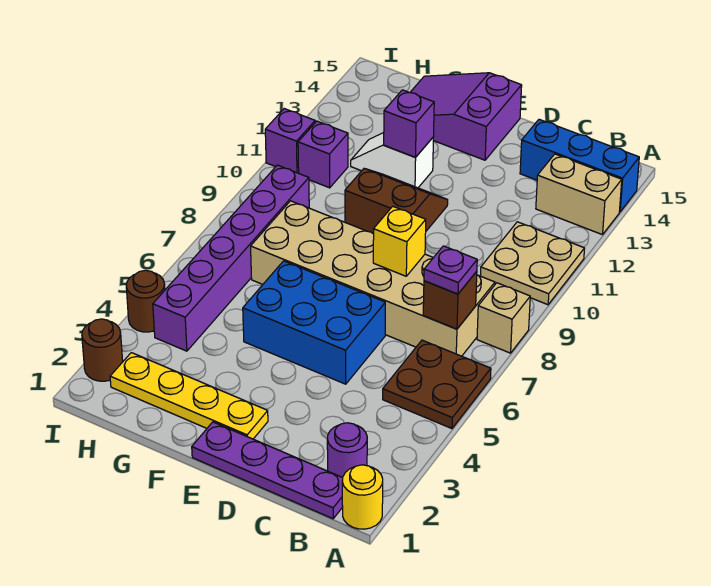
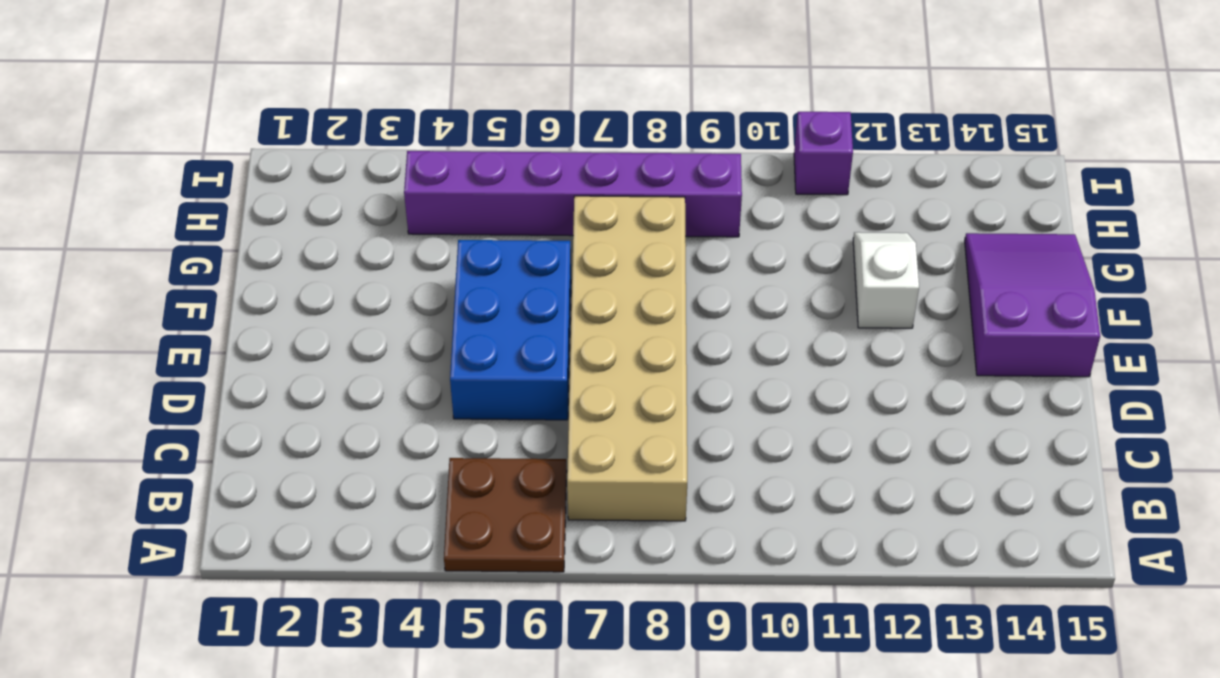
none -> yellow 1x1 round brick [342,465,383,529]
none -> tan 1x1 brick [477,283,530,353]
none -> tan 2x2 plate [481,222,585,305]

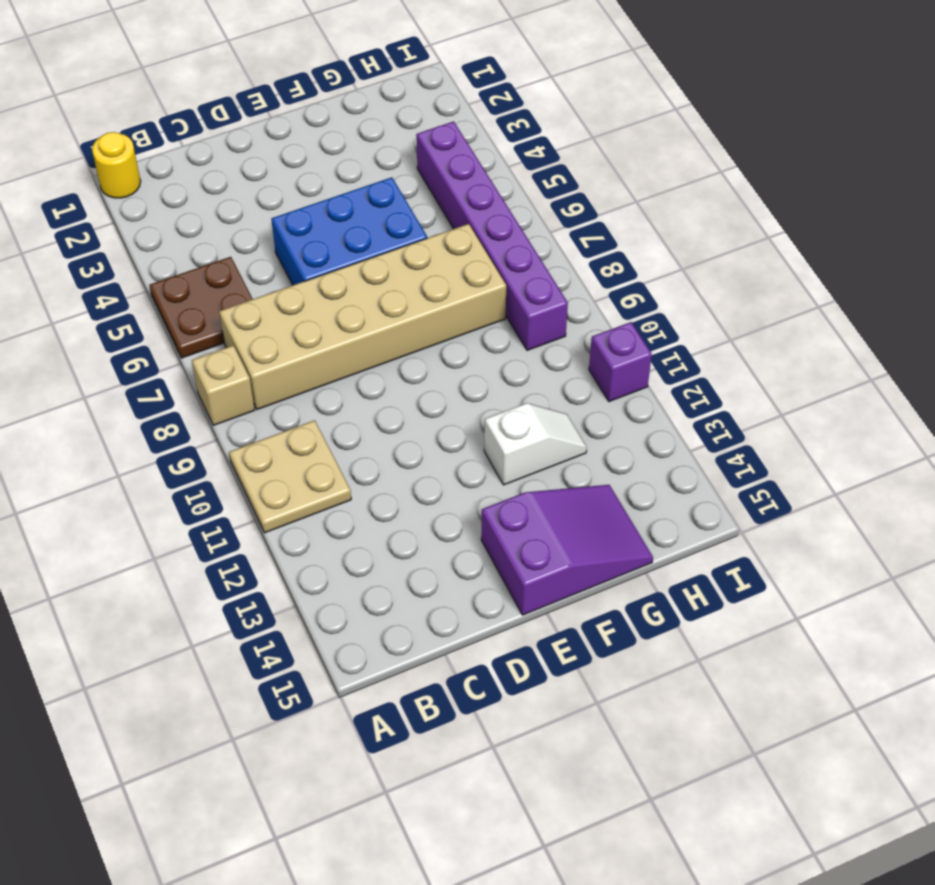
none -> tan 1x2 brick [536,154,622,235]
none -> blue 1x3 brick [520,119,639,212]
none -> purple 1x4 plate [192,422,343,519]

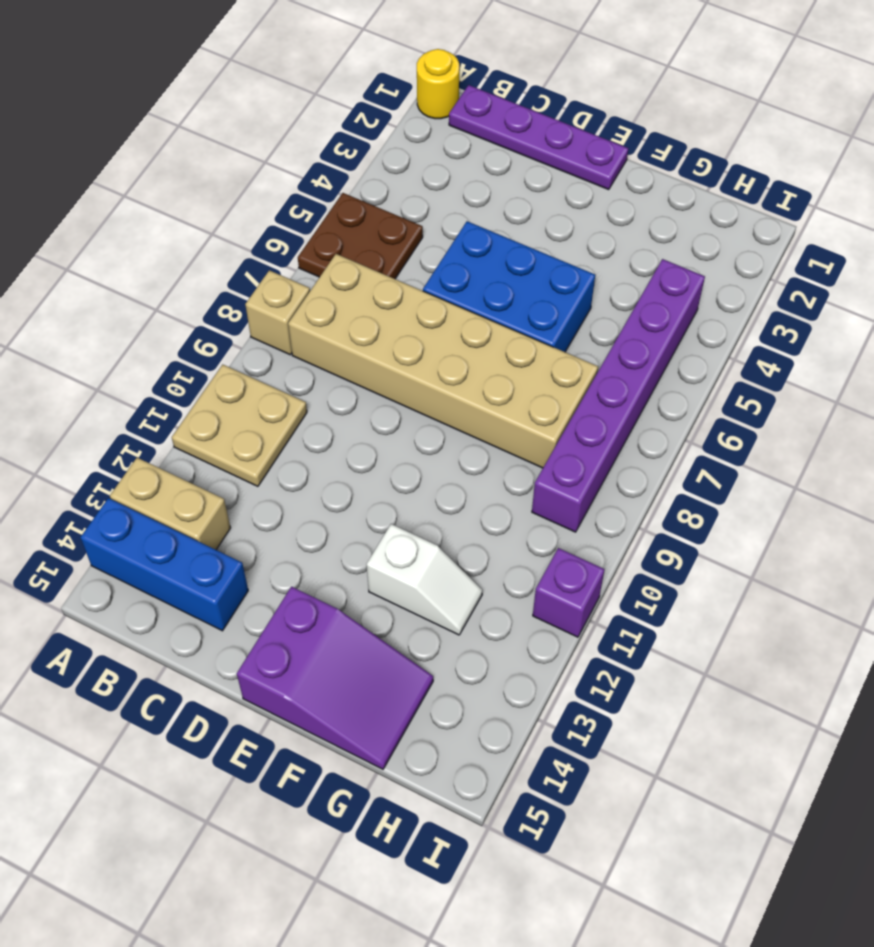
none -> purple 1x1 round brick [327,423,367,478]
none -> yellow 1x4 plate [110,353,268,439]
none -> brown 2x2 slope [345,168,448,234]

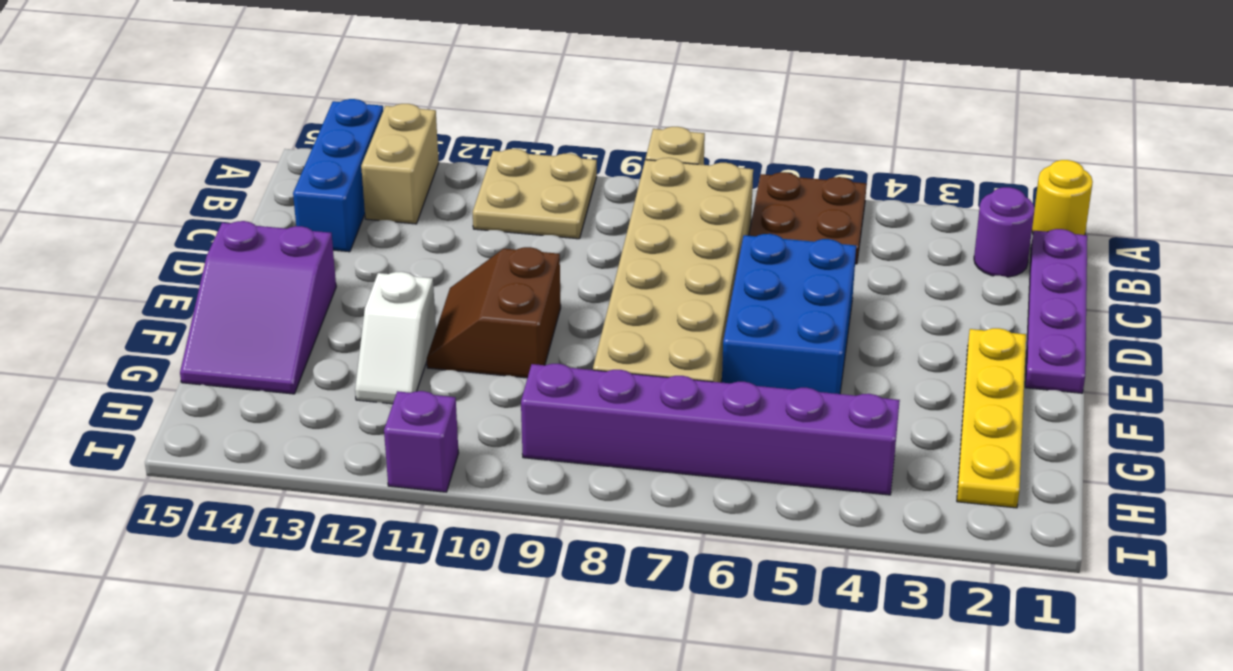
none -> purple 1x1 brick [298,121,348,188]
none -> brown 1x1 round brick [82,319,123,381]
none -> brown 1x1 round brick [126,270,165,332]

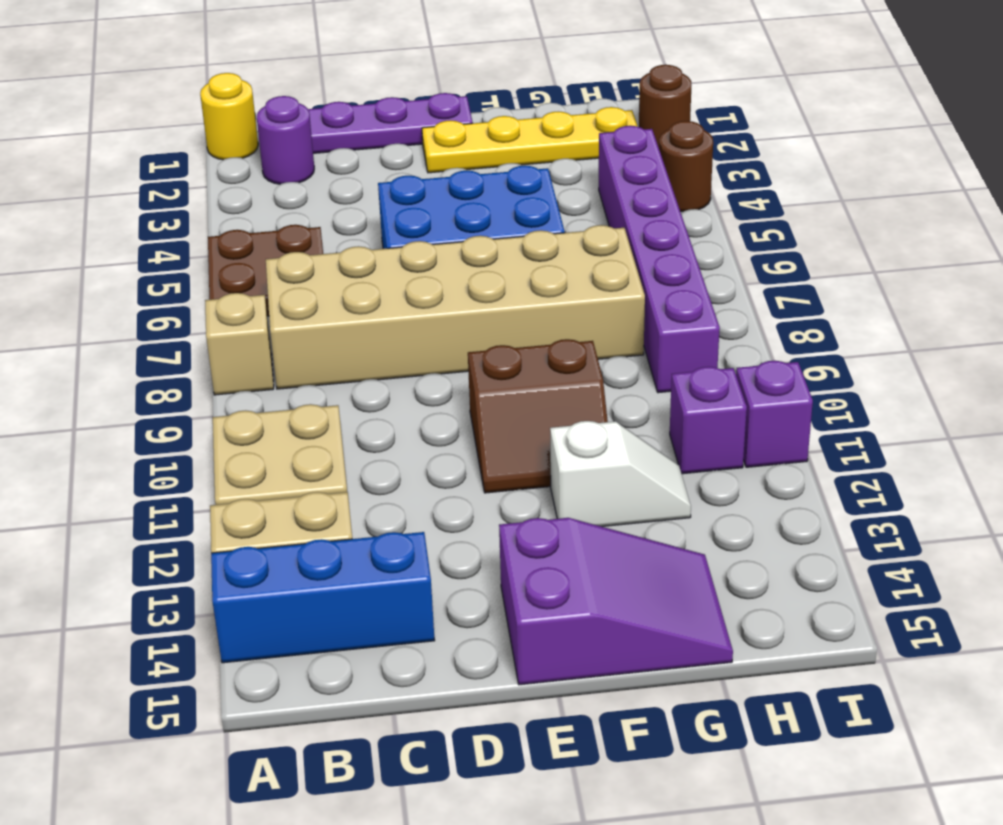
none -> brown 1x1 brick [423,271,477,329]
none -> yellow 1x1 brick [373,206,426,276]
none -> purple 1x1 brick [384,90,434,157]

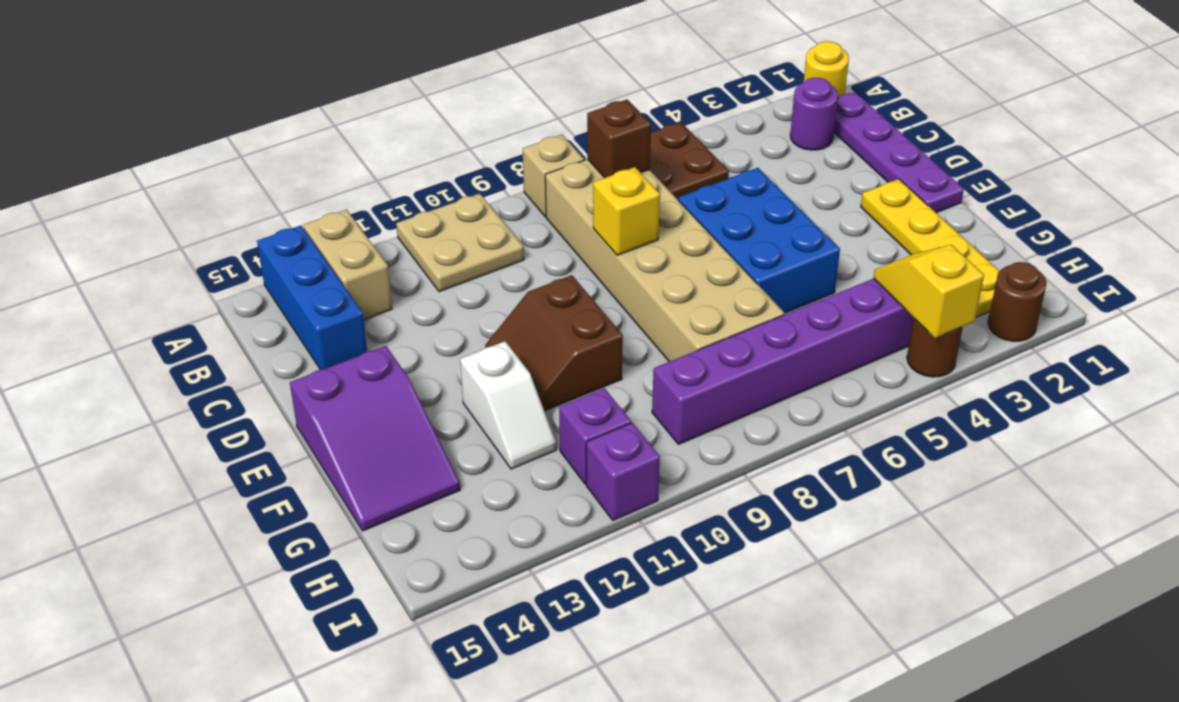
yellow 1x2 slope [874,245,984,338] -> none
none -> purple 1x1 brick [384,90,434,157]
none -> purple 1x1 plate [424,246,477,294]

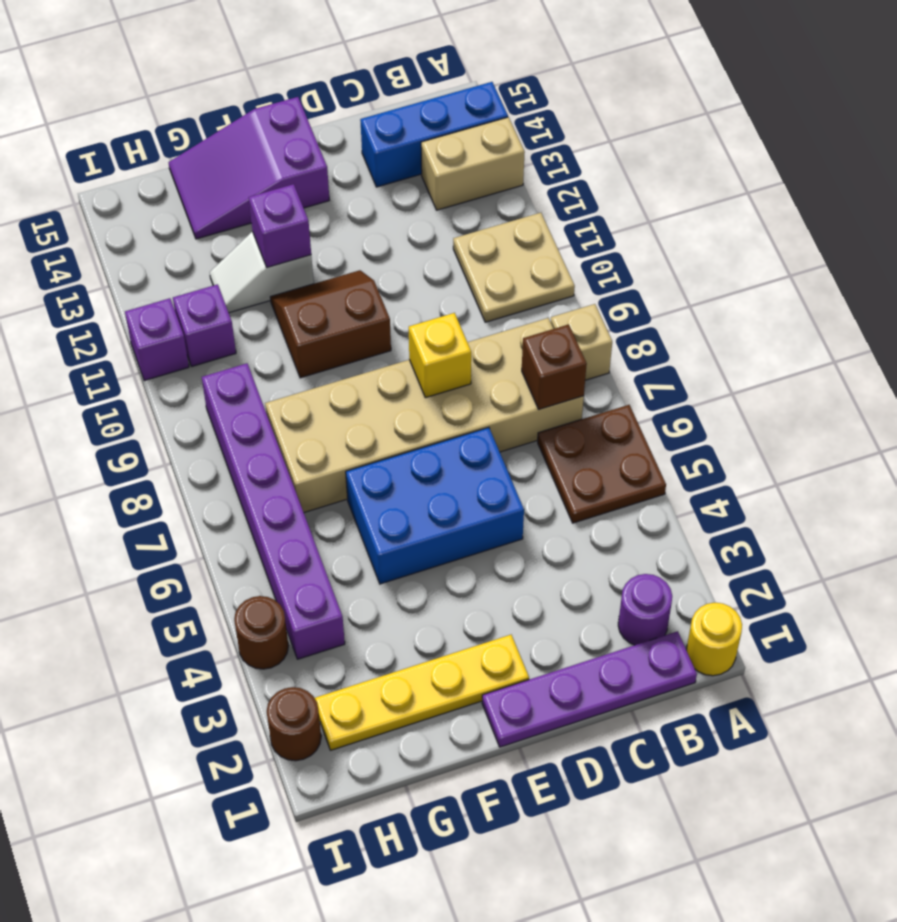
none -> purple 1x1 plate [424,246,477,294]

